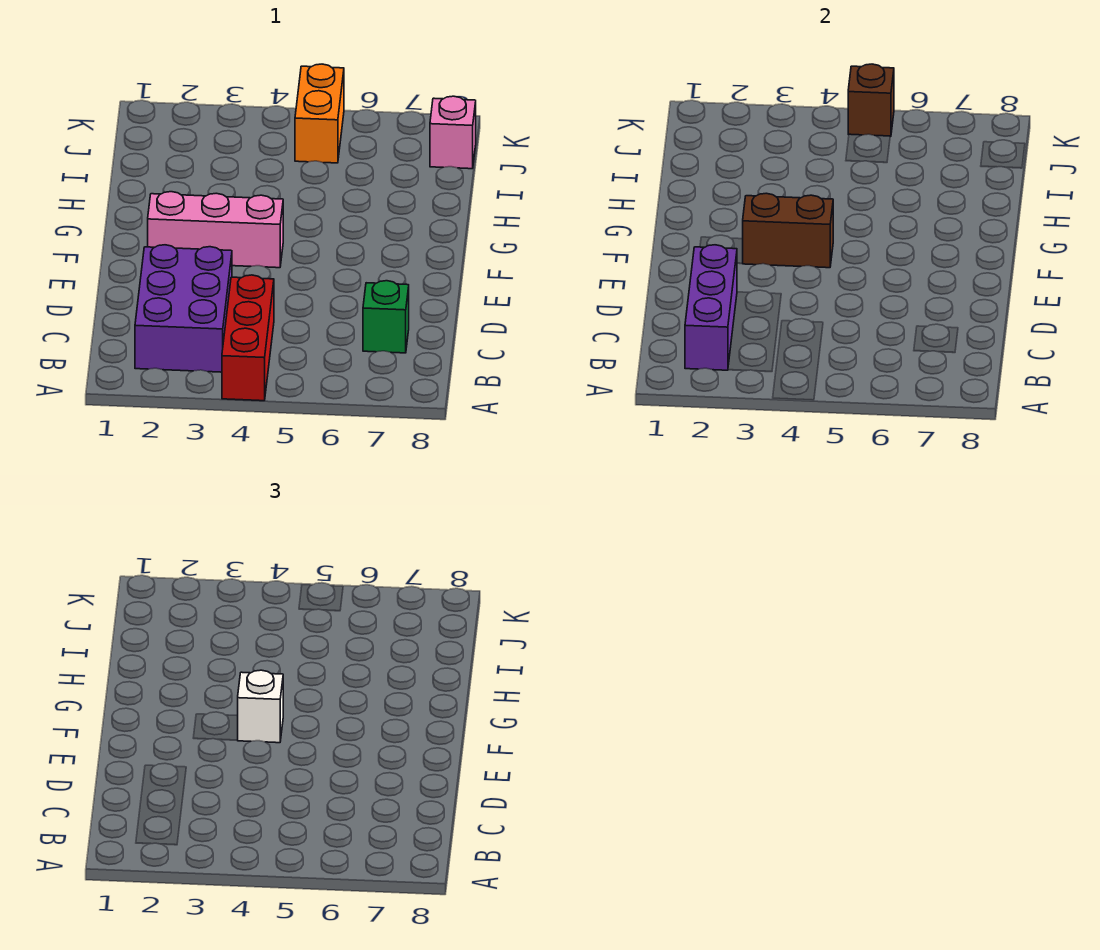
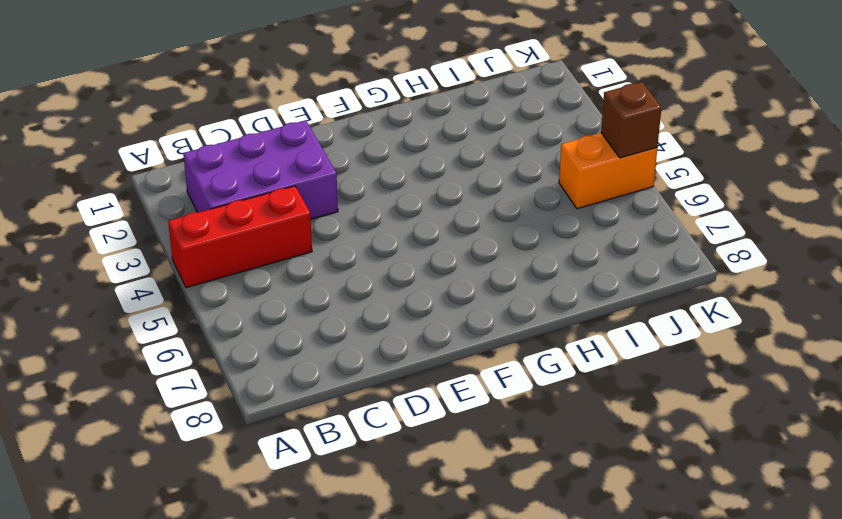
none -> green 1x1 brick [363,281,409,353]
none -> pink 1x3 brick [148,192,283,268]

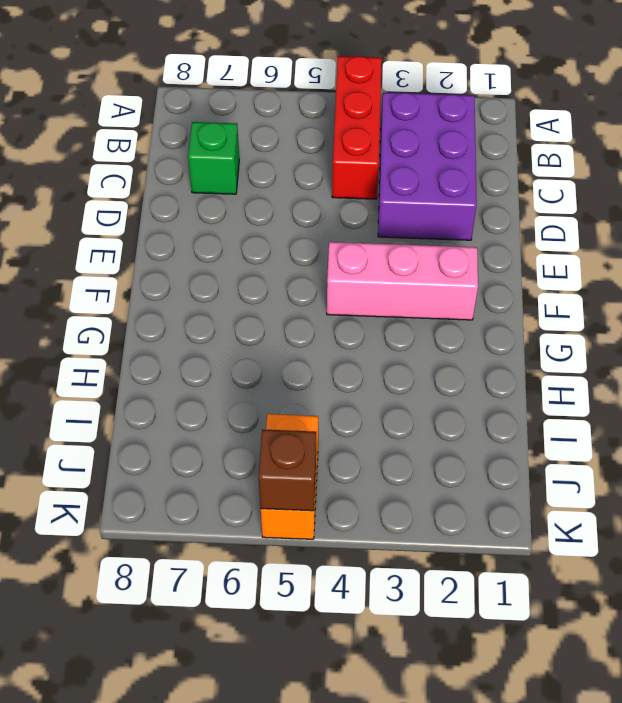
none -> pink 1x1 brick [430,96,476,169]
none -> purple 1x3 brick [685,245,737,370]

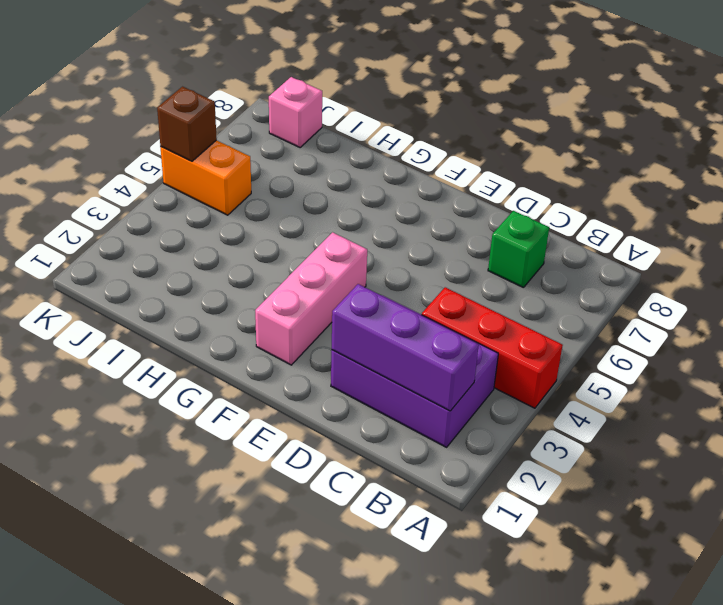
none -> brown 1x2 brick [742,193,833,268]
none -> white 1x1 brick [238,670,283,743]

